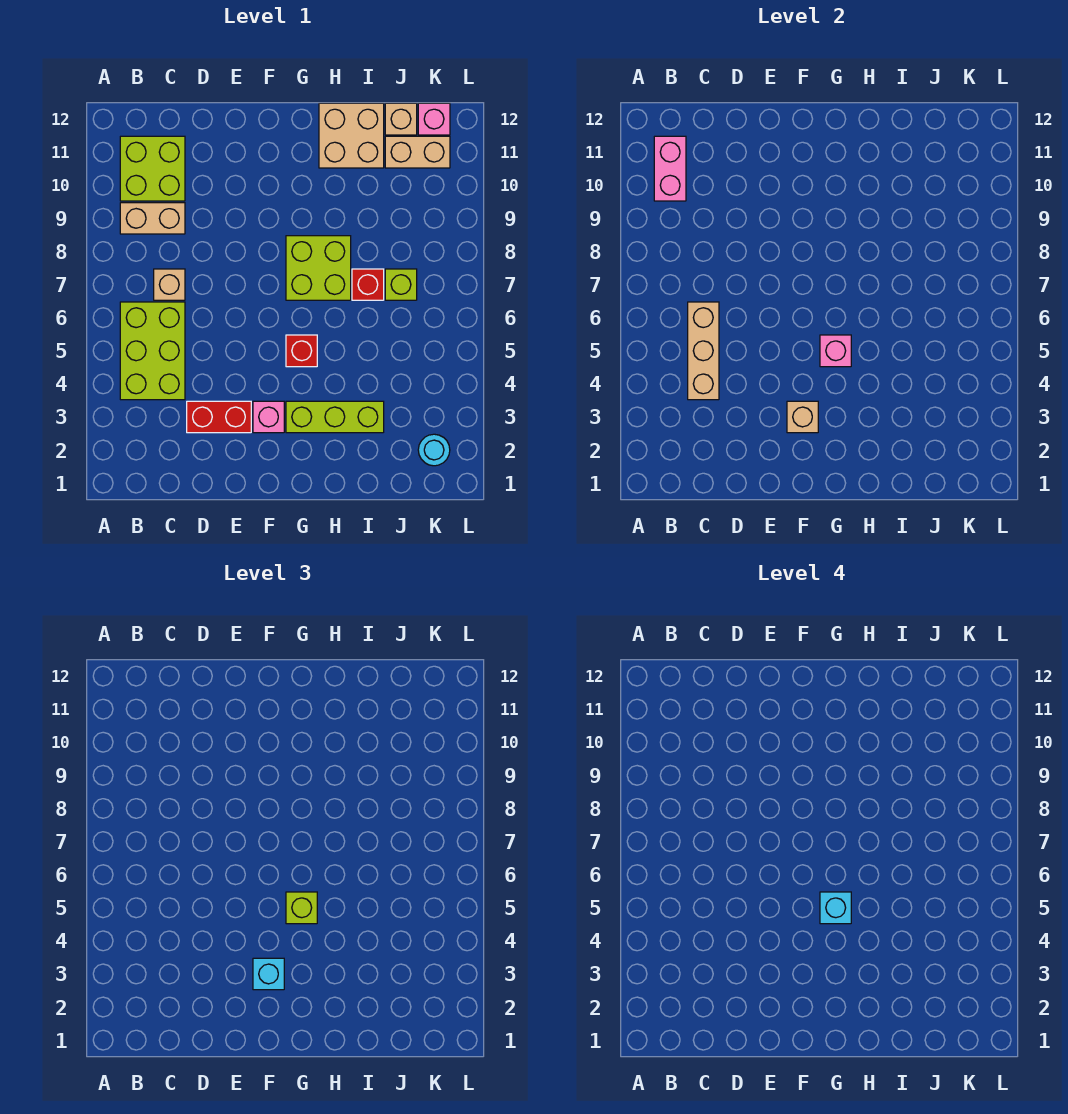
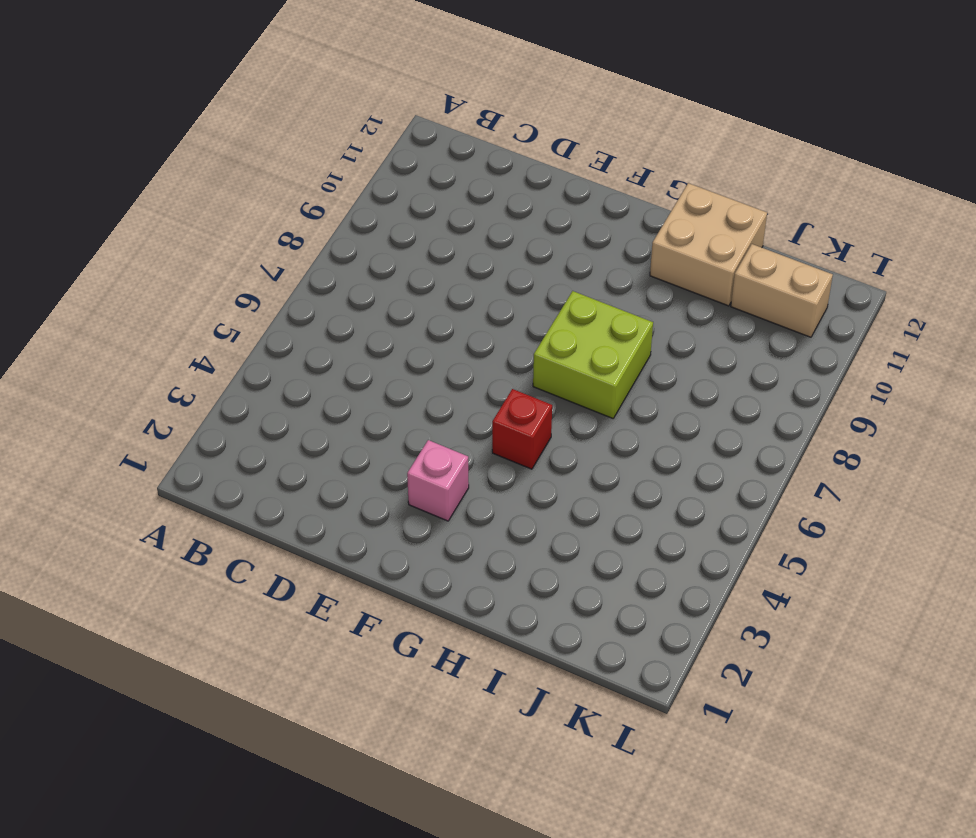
none -> lime 2x3 brick [120,302,185,400]
none -> tan 1x2 brick [120,203,185,234]
none -> lime 2x2 brick [120,136,185,201]

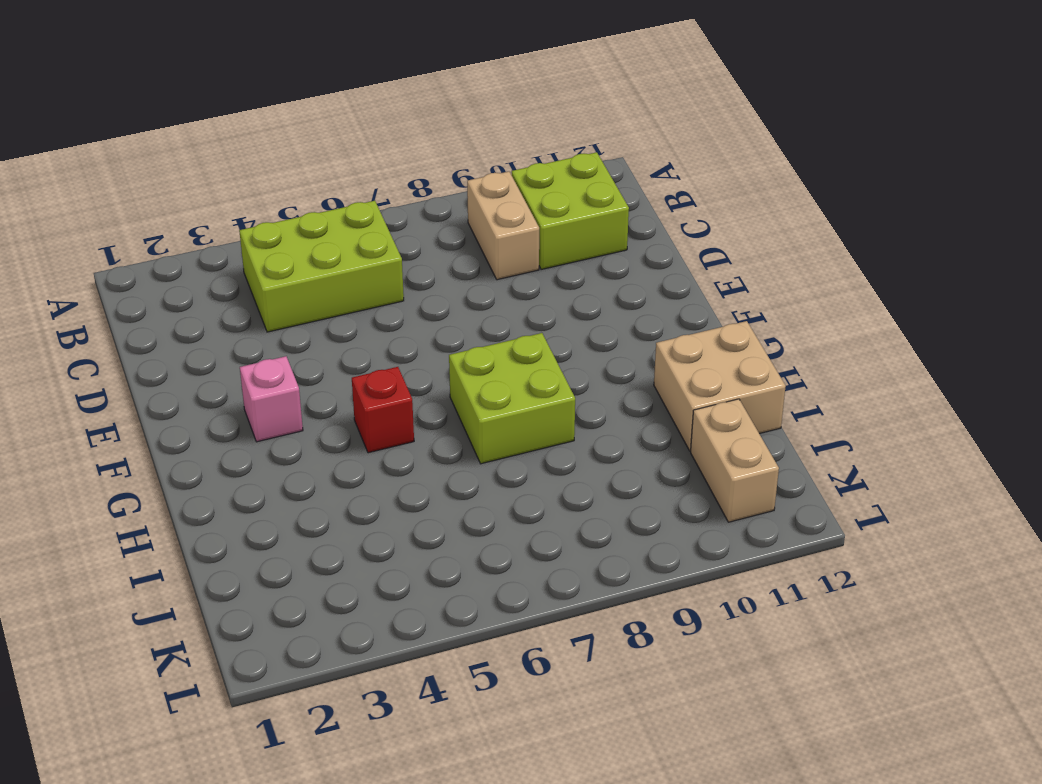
none -> tan 1x1 brick [154,269,185,300]
none -> red 1x2 brick [187,401,251,433]
none -> lime 1x3 brick [286,401,384,433]

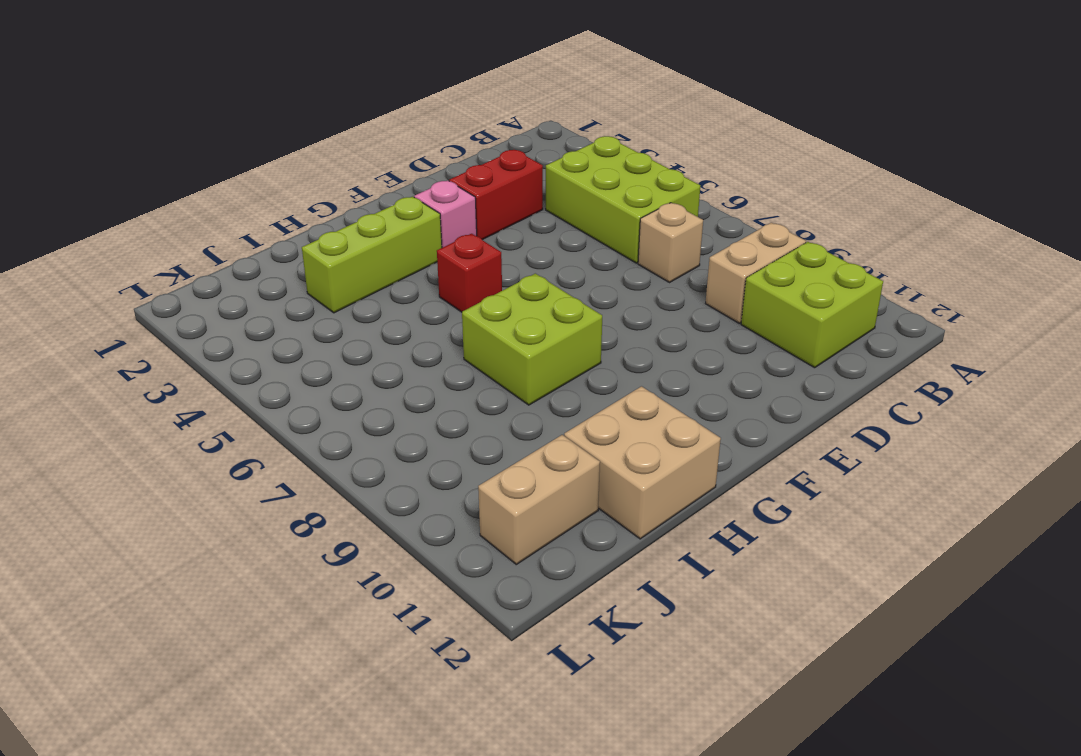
none -> red 1x1 brick [352,269,384,300]
none -> lime 1x1 brick [385,269,417,300]
none -> tan 1x1 brick [385,103,417,135]

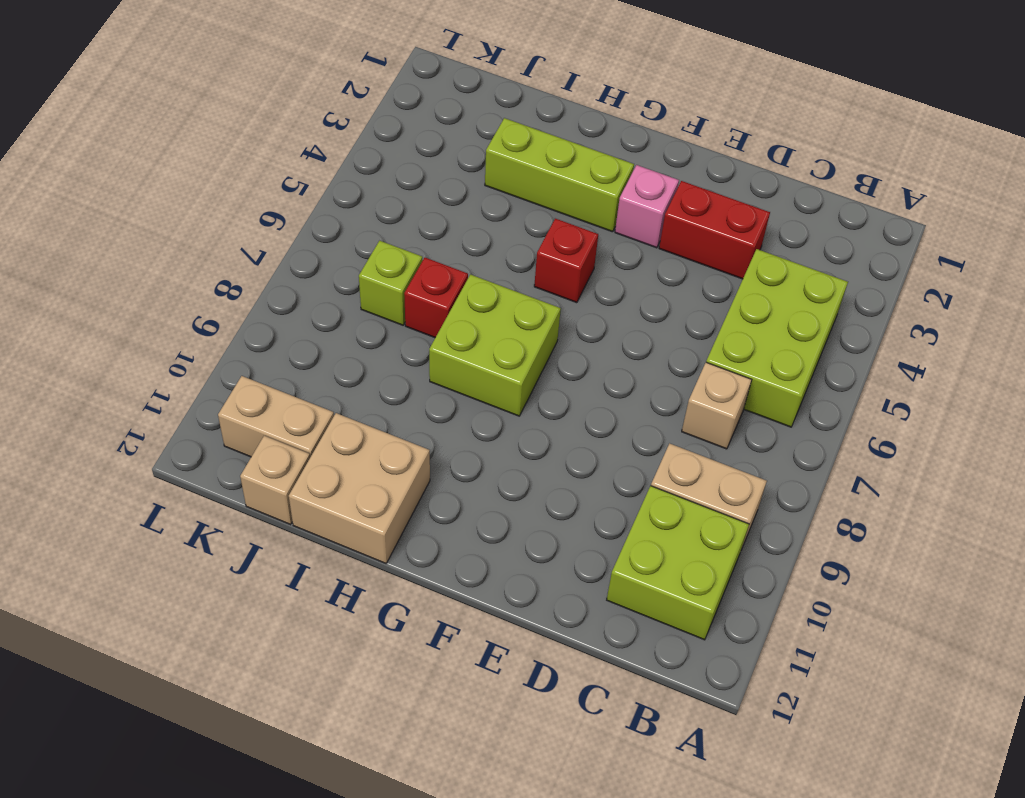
none -> cyan 1x1 round brick [418,434,450,466]
none -> pink 1x1 brick [418,103,450,135]
none -> pink 1x2 brick [654,136,686,201]

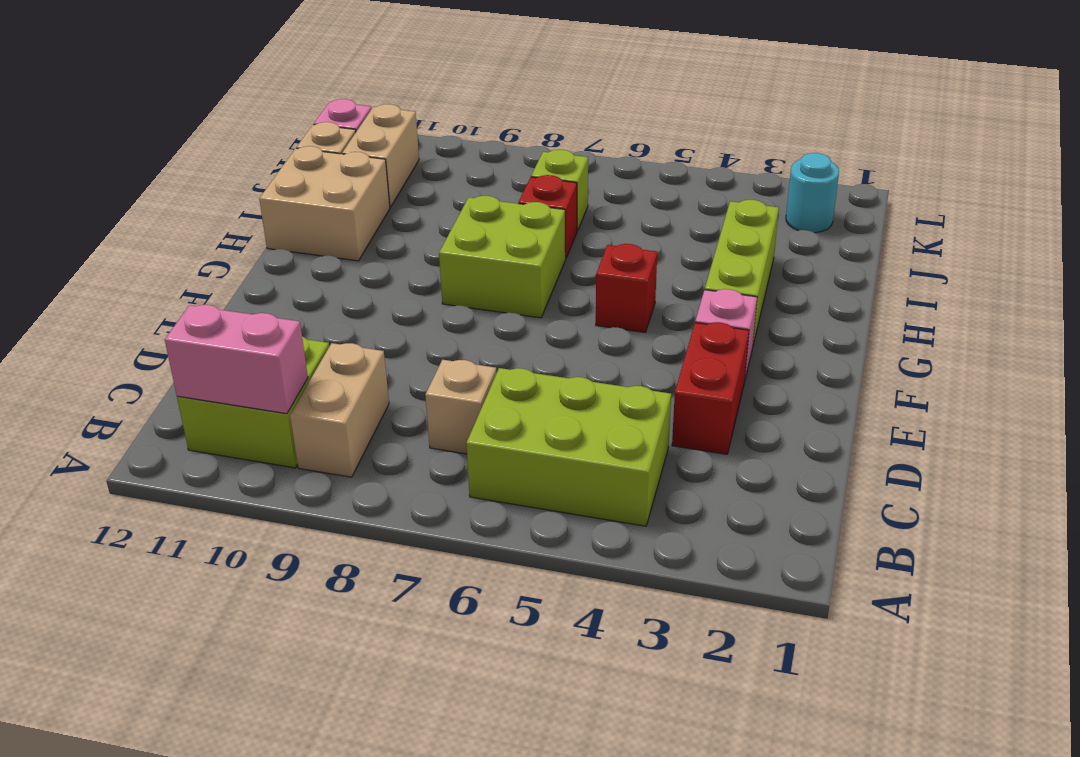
none -> tan 1x3 brick [688,302,719,400]
none -> tan 1x1 brick [787,401,818,433]
none -> pink 1x1 brick [820,335,851,367]

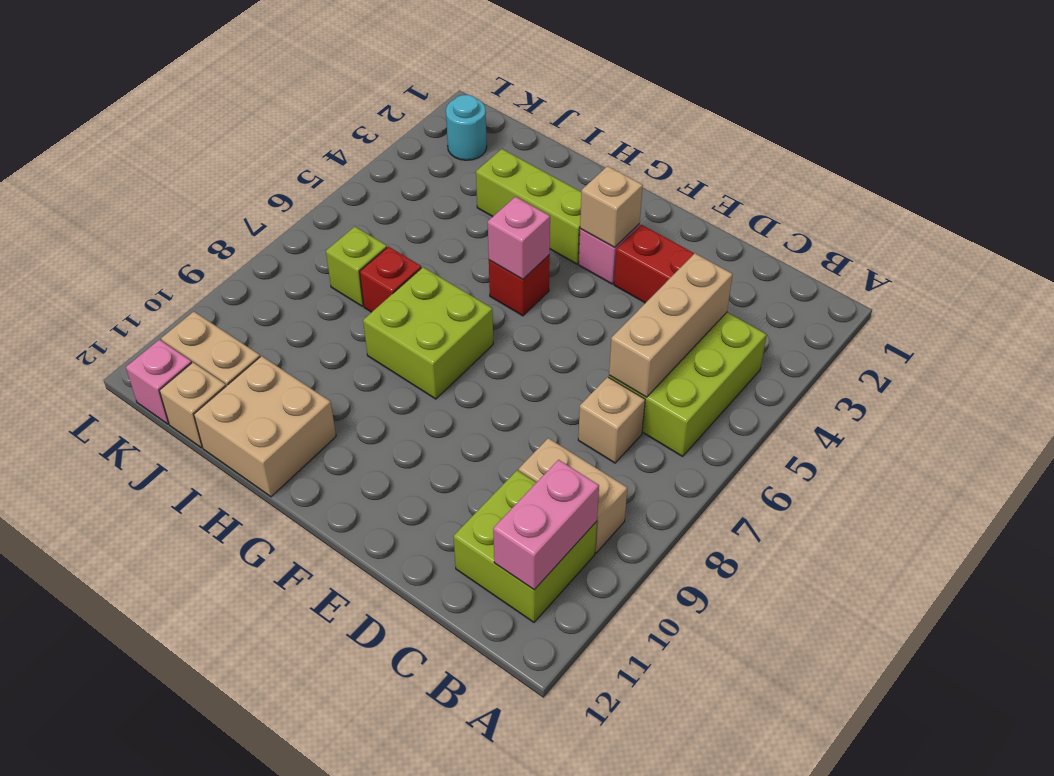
none -> cyan 1x1 brick [253,958,284,990]
none -> lime 1x1 brick [286,892,317,924]
none -> cyan 1x1 brick [820,892,851,924]

